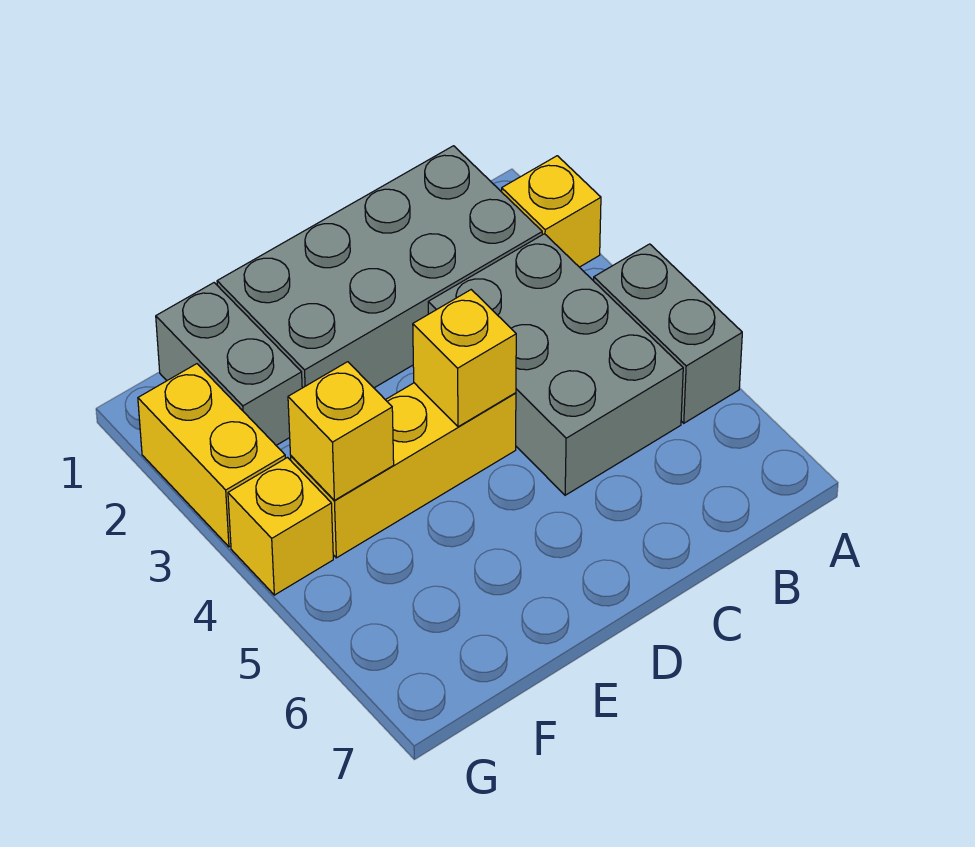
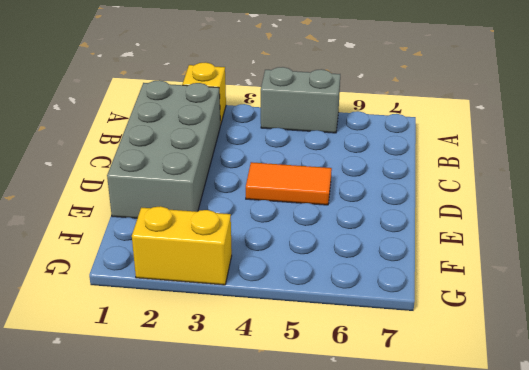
orange 1x2 tile [246,162,332,205] -> yellow 1x3 brick [291,383,516,558]
none -> grey 2x3 brick [428,234,683,495]
none -> grey 1x2 brick [156,283,302,445]

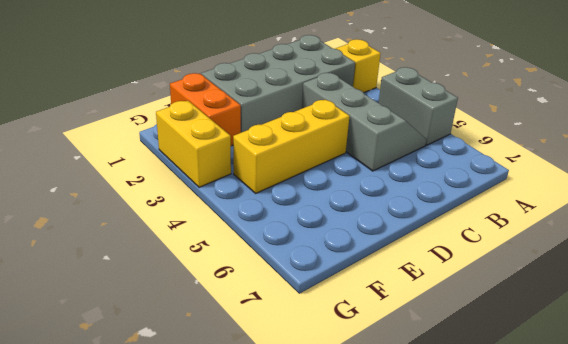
grey 2x3 slope [302,73,427,171] -> grey 2x3 brick [428,234,683,495]
orange 1x2 brick [170,73,241,146] -> grey 1x2 brick [156,283,302,445]
none -> yellow 1x1 brick [228,458,333,595]
none -> yellow 1x1 brick [413,290,516,427]

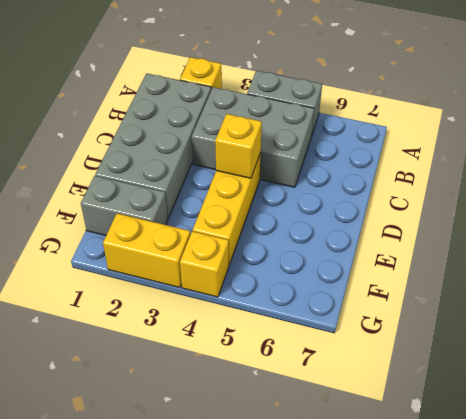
none -> yellow 1x1 brick [288,362,394,500]

